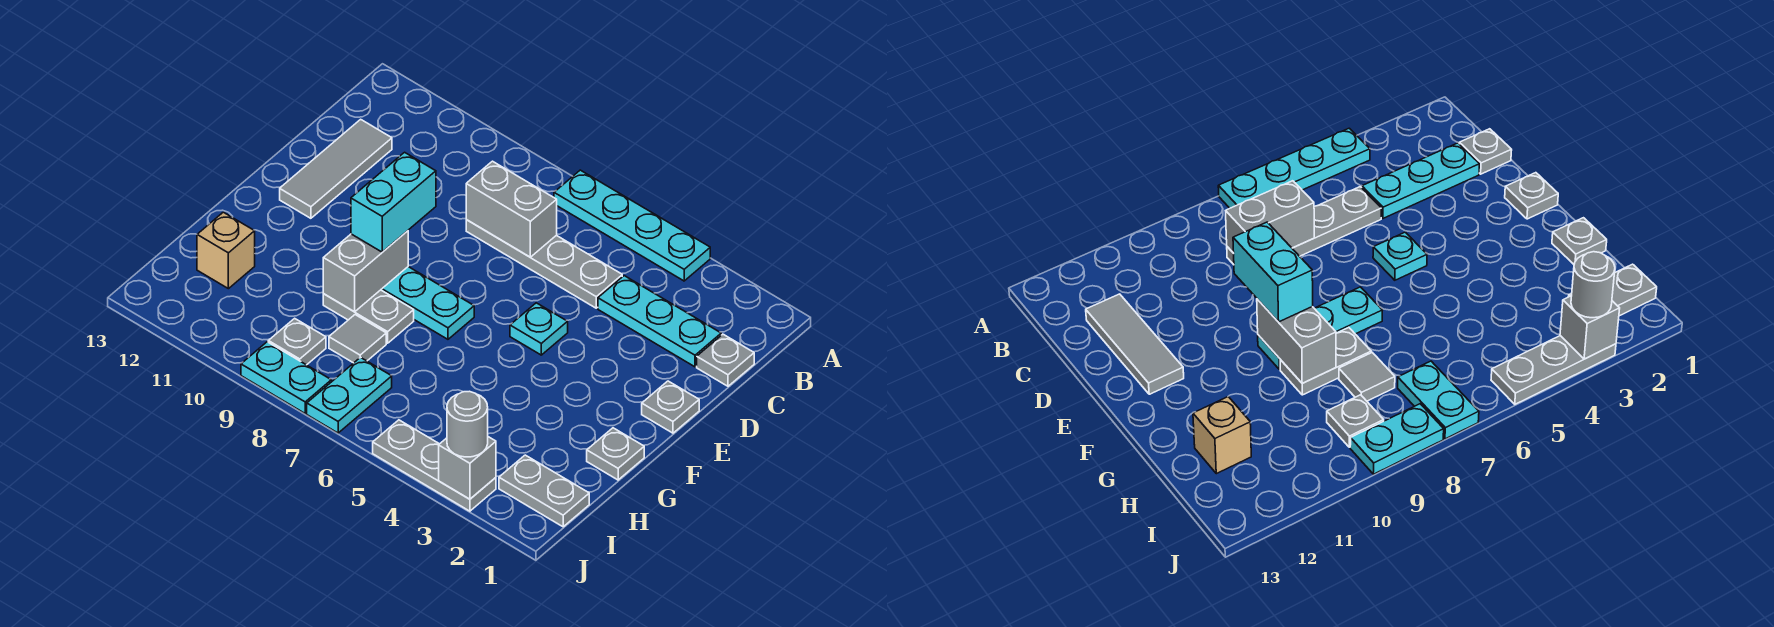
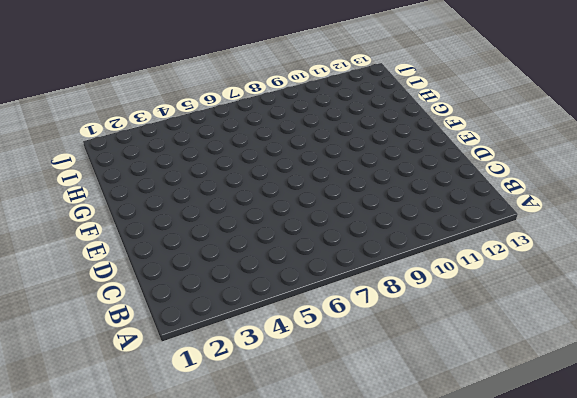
none -> cyan 1x4 plate [554,170,710,281]
none -> grey 1x1 plate [697,334,754,386]
none -> cyan 1x3 plate [598,276,721,367]

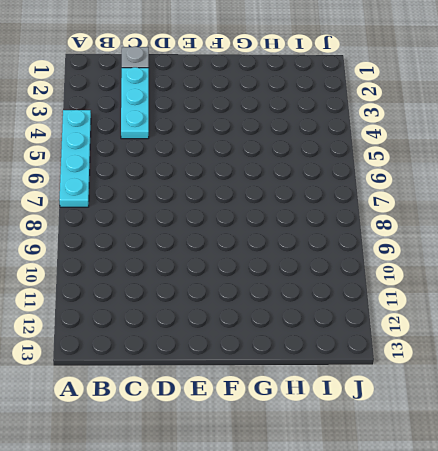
none -> grey 1x4 plate [466,220,622,308]
none -> grey 1x3 tile [280,119,392,218]
none -> grey 1x1 plate [642,381,699,433]

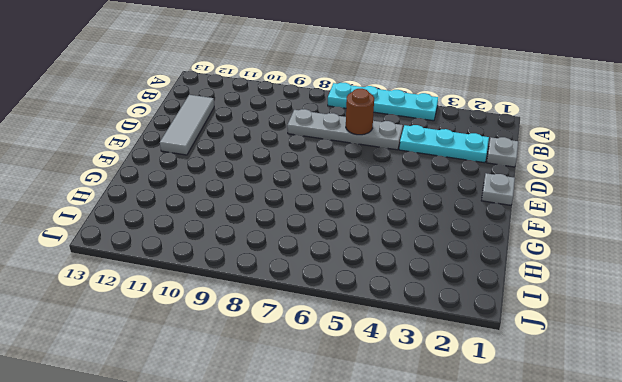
brown 1x1 round brick [346,89,374,135] -> none
none -> cyan 1x1 plate [510,303,568,355]
none -> cyan 1x3 plate [381,267,474,339]
none -> grey 1x1 plate [587,428,644,480]

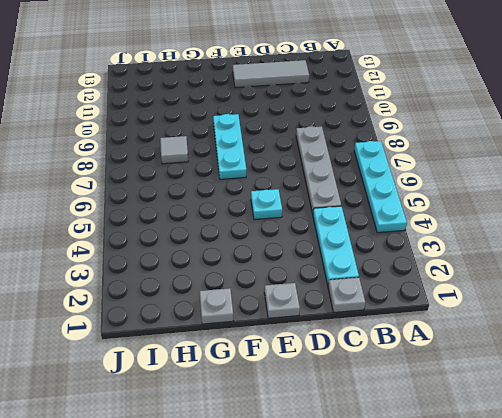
none -> grey 1x2 plate [323,290,414,343]
none -> tan 1x1 brick [197,212,255,289]
none -> grey 1x2 plate [499,455,589,527]

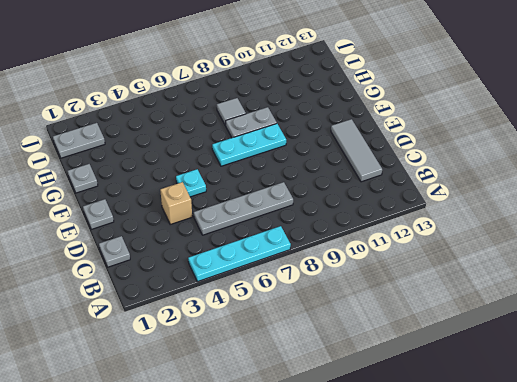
tan 1x1 brick [160,182,192,224] -> tan 1x1 brick moved to [197,212,255,289]
none -> cyan 1x3 plate [598,276,721,367]
none -> cyan 1x2 plate [307,357,392,433]
none -> grey 1x1 plate [268,318,326,365]

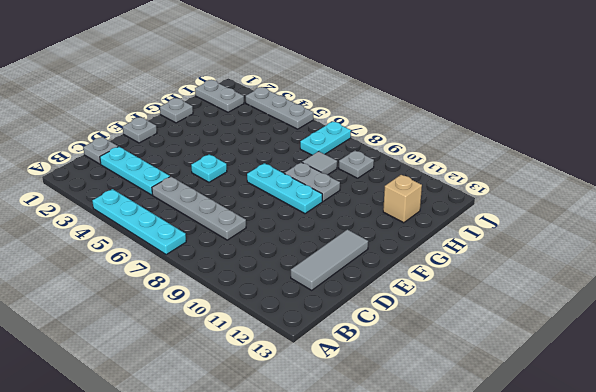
none -> cyan 1x2 plate [241,342,331,413]
none -> grey 1x2 brick [466,161,557,257]
none -> grey 1x2 brick [323,231,408,312]

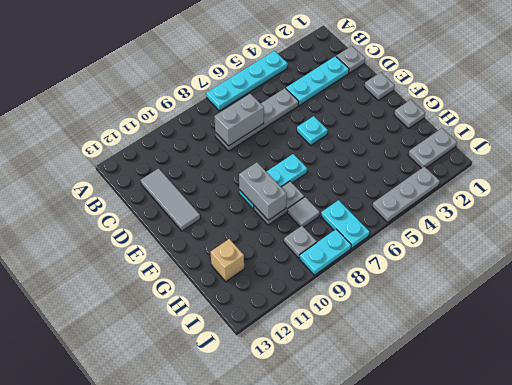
none -> grey 1x1 brick [439,437,496,499]
none -> cyan 1x2 brick [351,152,436,252]
none -> grey 1x1 round brick [447,391,488,457]

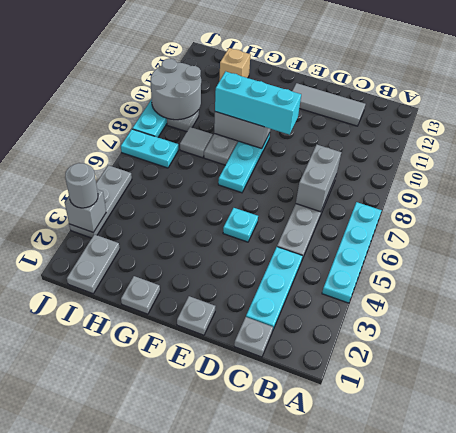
cyan 1x3 brick [215,71,301,135] -> cyan 1x2 brick [351,152,436,252]
grey 2x2 round brick [151,59,201,120] -> none

